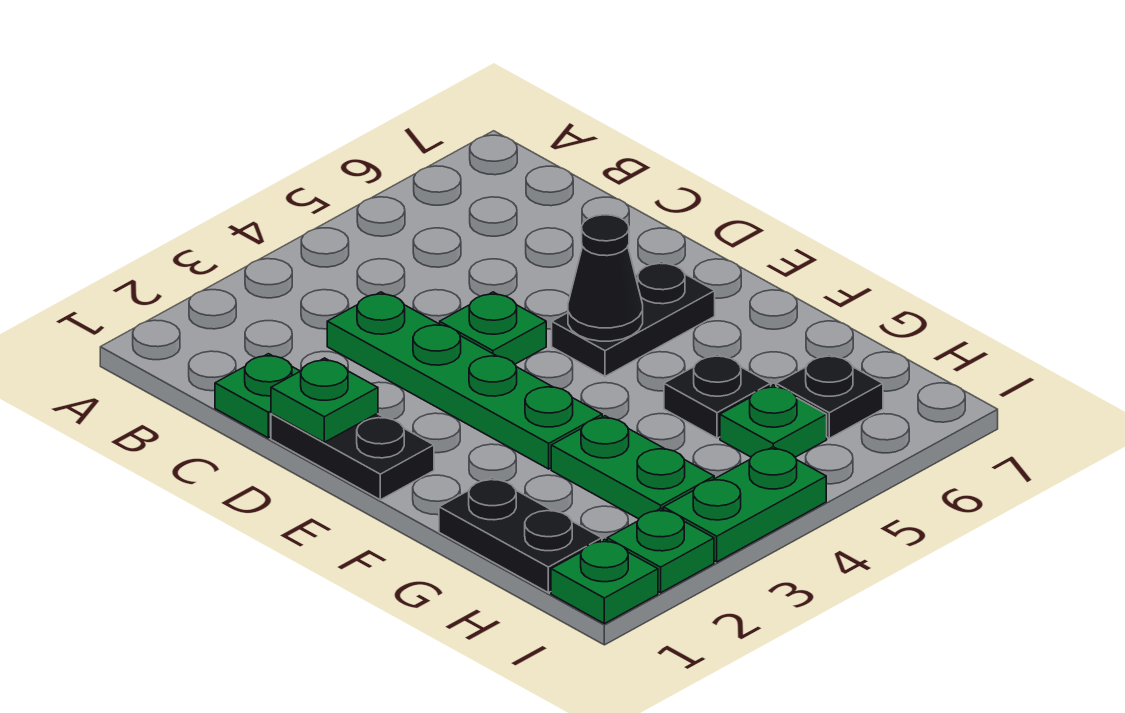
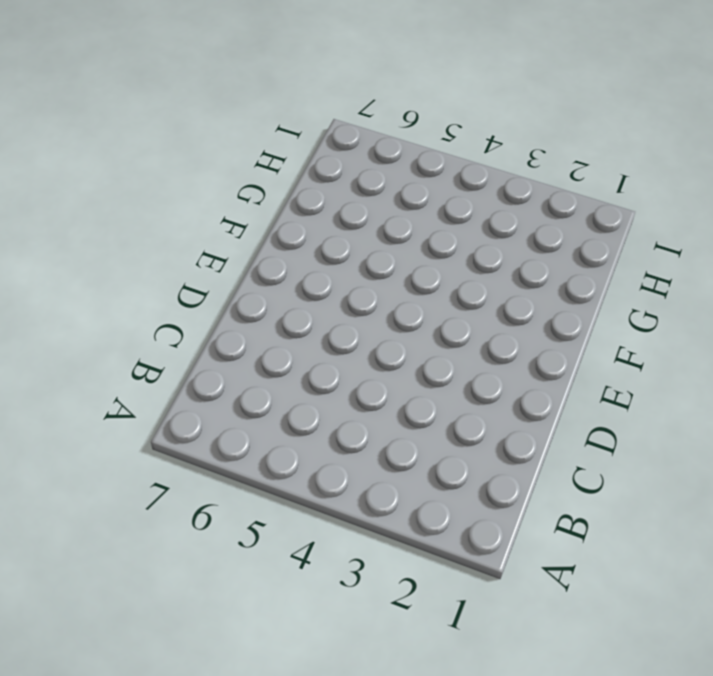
none -> green 1x1 plate [215,354,300,438]
none -> green 1x4 plate [327,292,602,469]
none -> black 1x2 plate [271,414,434,500]

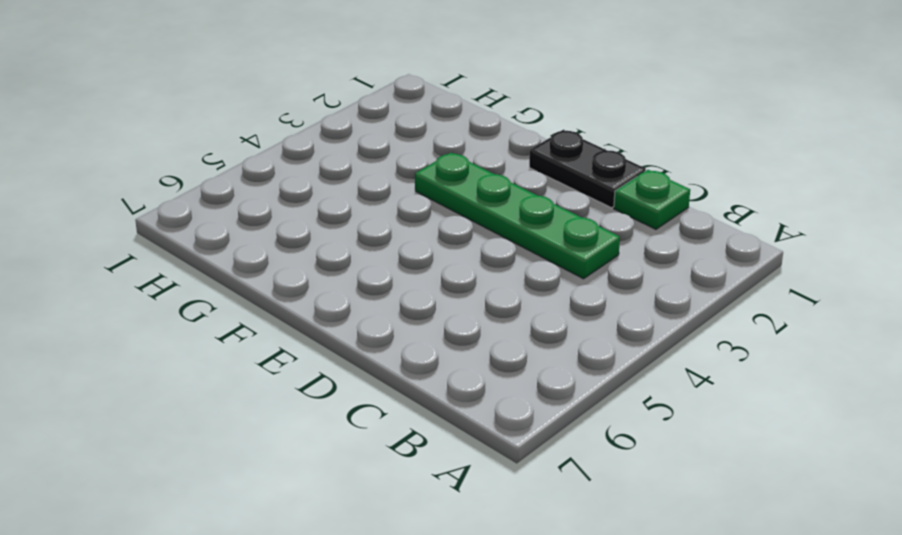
none -> green 1x1 plate [440,292,546,364]
none -> black 1x2 plate [552,261,715,376]
none -> black 1x2 plate [439,478,602,593]

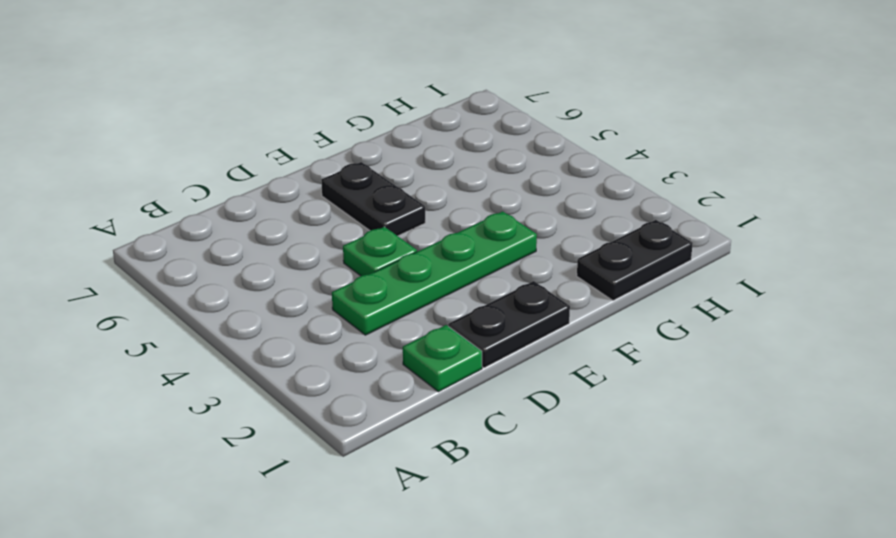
none -> green 1x2 plate [551,416,714,519]
none -> black 1x1 plate [664,354,771,438]
none -> green 1x1 plate [720,385,827,457]

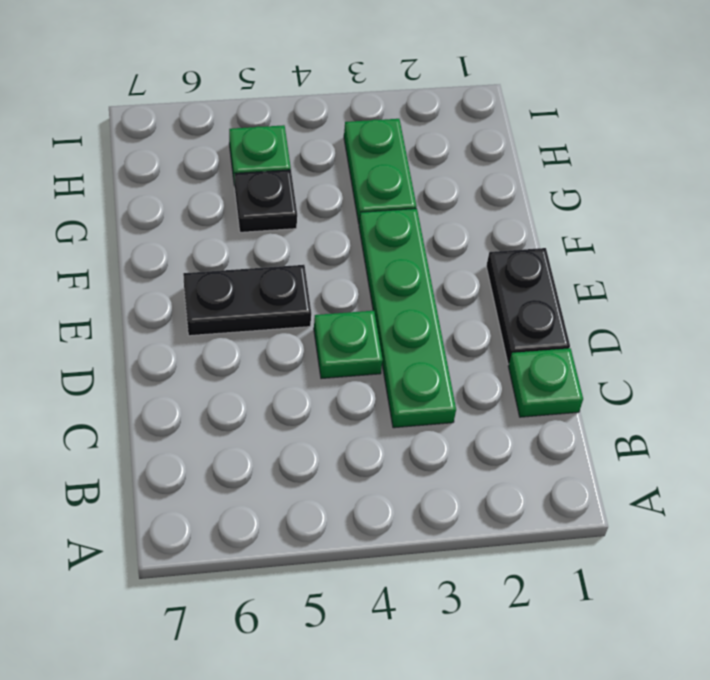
none -> black 1x2 plate [439,478,602,593]
none -> black 1x1 plate [776,354,883,438]
none -> green 1x1 plate [551,539,658,624]

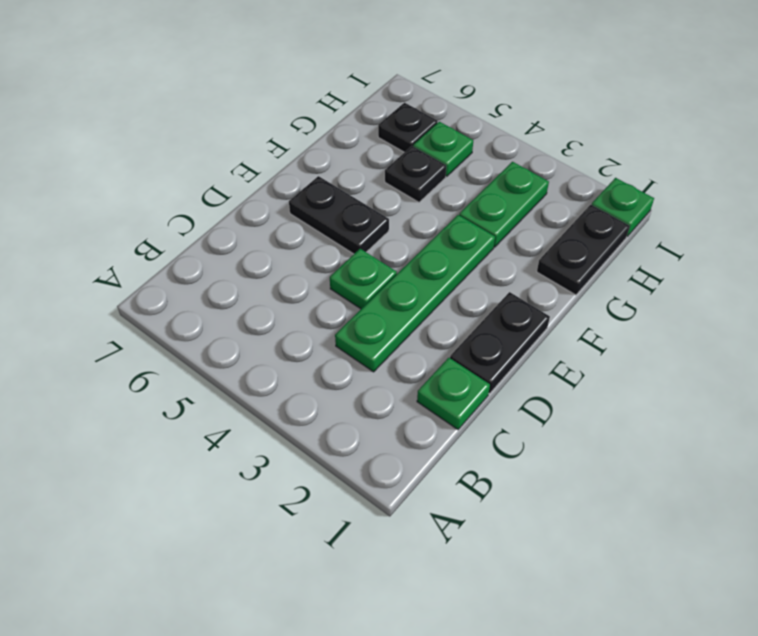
none -> green 1x1 plate [607,509,714,593]
none -> green 1x2 plate [663,447,826,562]
none -> green 1x1 plate [271,358,378,442]

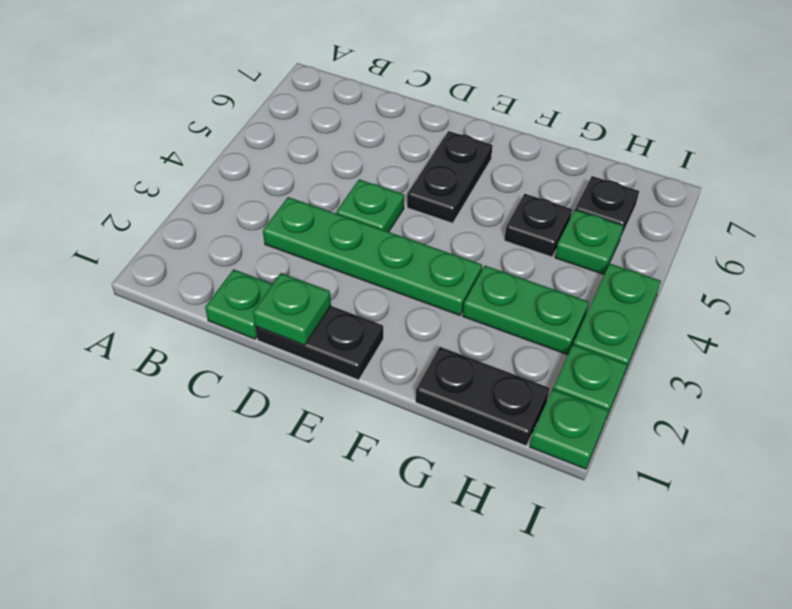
none -> black 1x1 cone [568,215,643,341]

